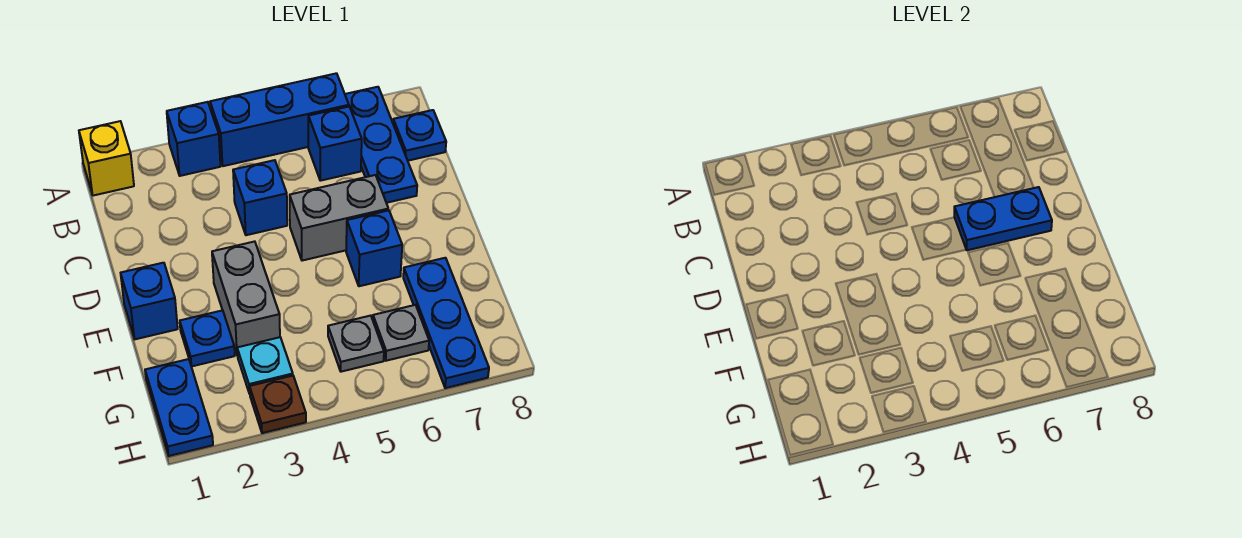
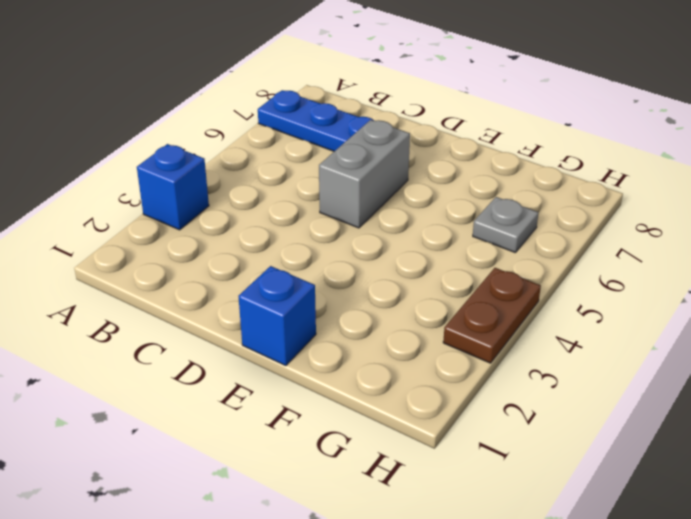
brown 1x2 plate [443,268,541,363] -> brown 1x1 plate [250,376,306,433]
none -> yellow 1x1 brick [79,121,134,196]
none -> blue 1x3 brick [210,73,349,166]
none -> blue 1x1 brick [308,107,362,181]

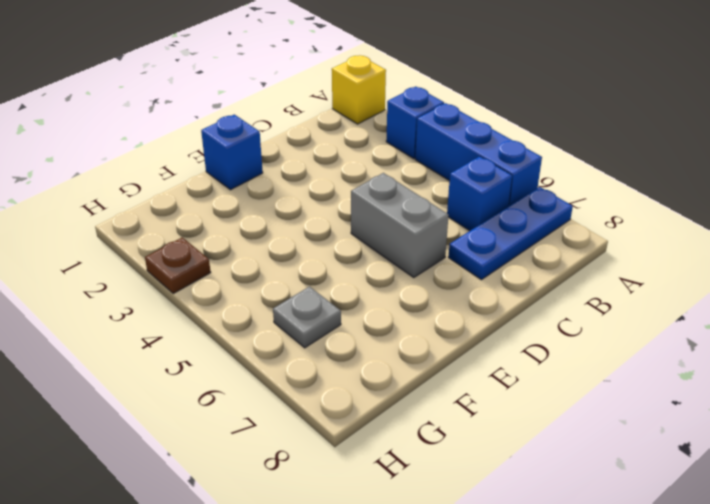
none -> blue 1x1 plate [393,110,446,161]
none -> blue 1x1 brick [233,160,287,235]
none -> grey 1x2 brick [212,241,280,356]

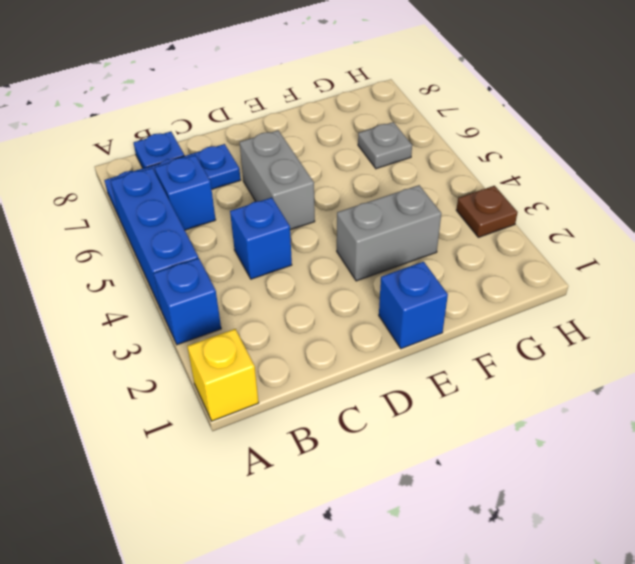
none -> blue 1x1 brick [346,210,402,286]
none -> blue 1x1 plate [180,310,235,367]
none -> blue 1x3 plate [403,258,489,388]

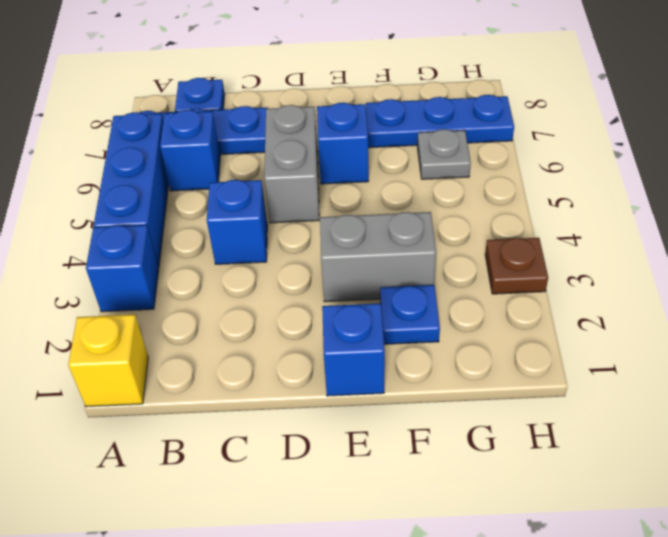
none -> blue 1x2 plate [145,359,213,456]
none -> cyan 1x1 plate [237,337,293,394]
none -> grey 1x1 plate [328,316,384,372]

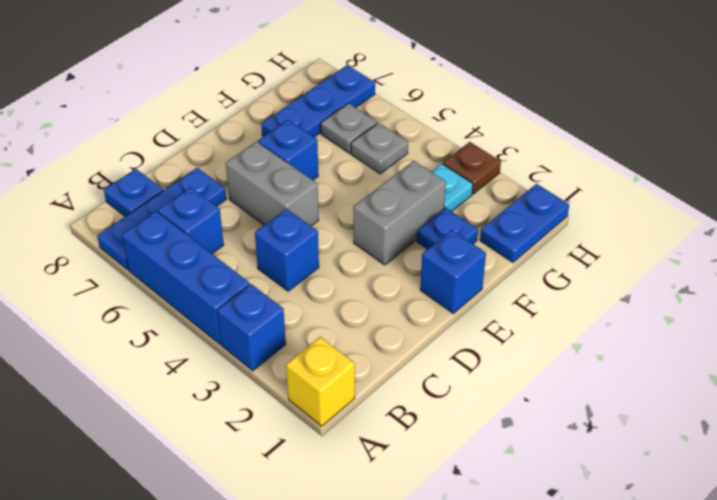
none -> blue 1x2 plate [954,187,1052,250]

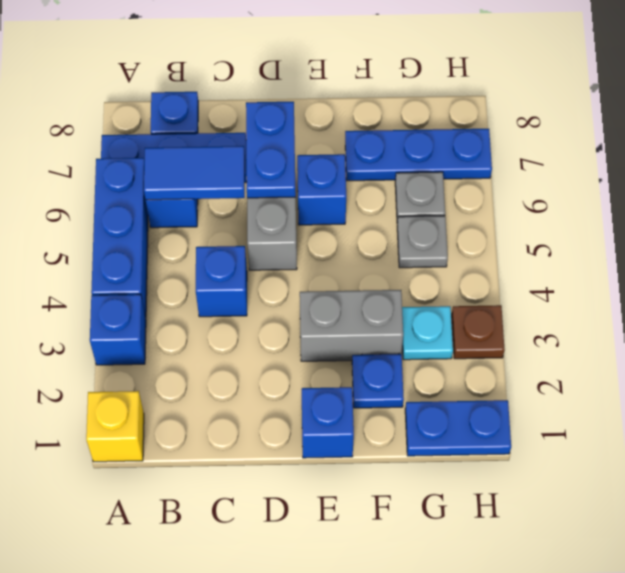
blue 1x2 tile [144,146,245,200] -> none

